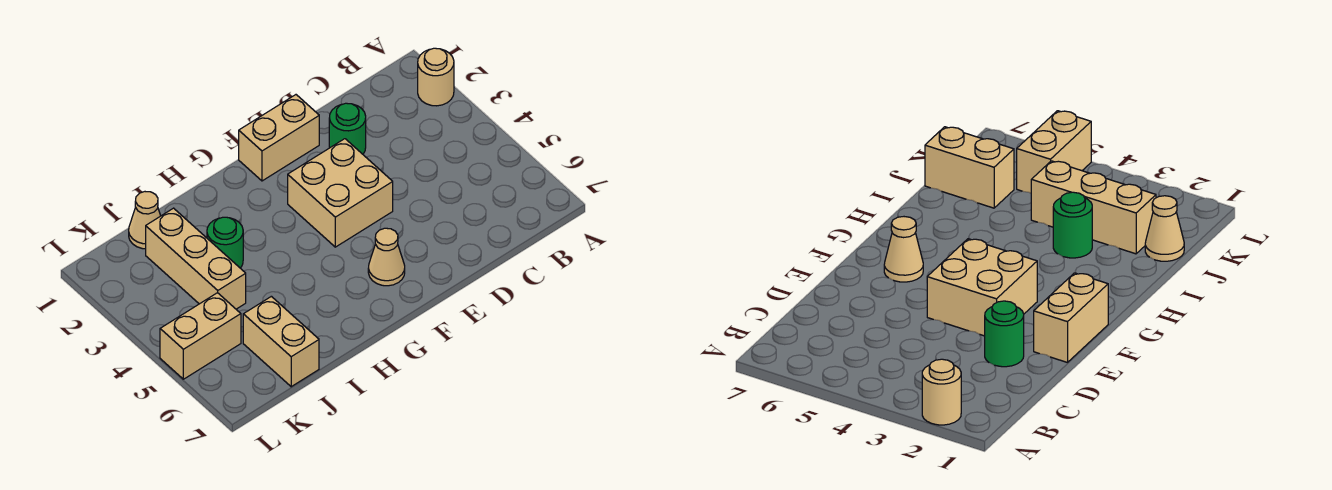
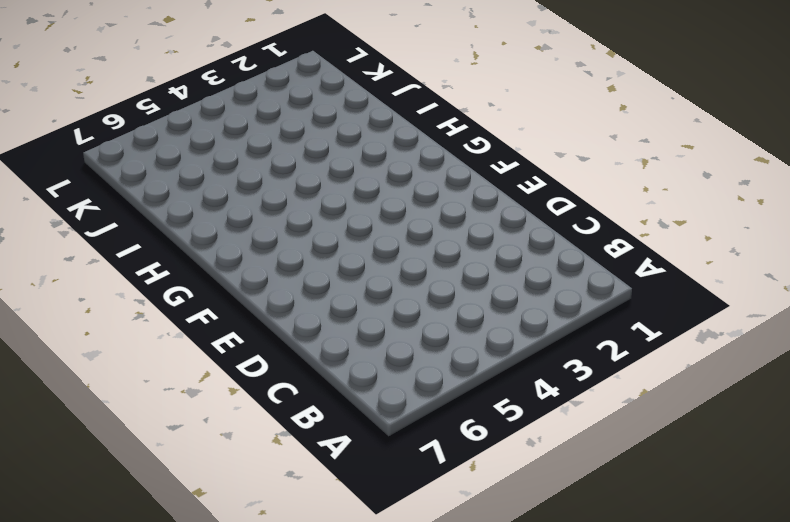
none -> tan 1x1 round brick [418,48,454,106]
none -> green 1x1 round brick [329,103,366,154]

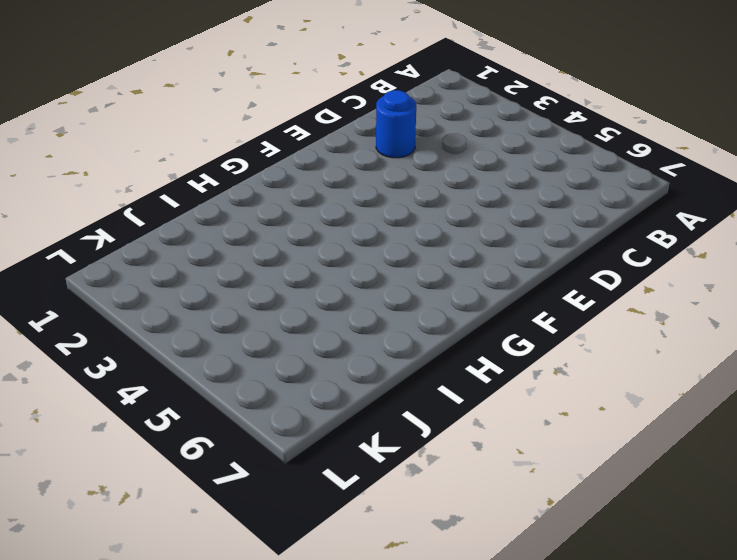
blue 1x1 round brick [376,90,416,158] -> green 1x1 round brick [329,103,366,154]
none -> tan 1x1 round brick [418,48,454,106]
none -> tan 1x2 brick [239,95,319,181]

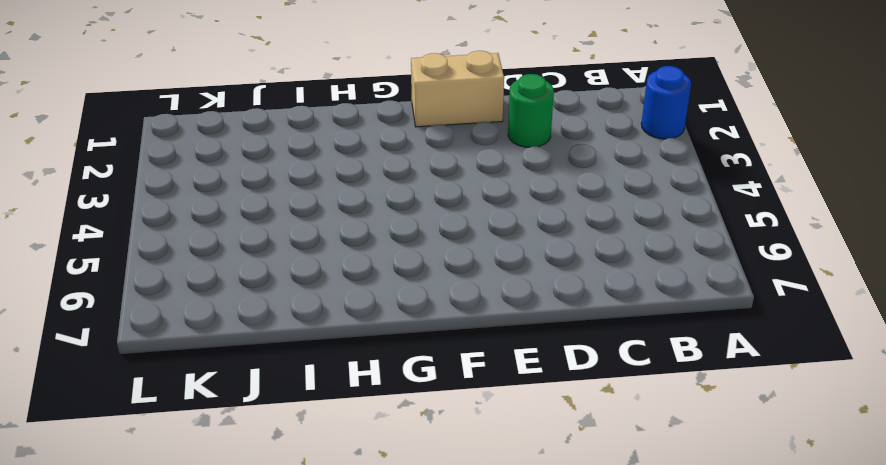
blue 1x1 round brick [641,66,691,139] -> tan 1x1 round brick [418,48,454,106]
none -> tan 2x2 brick [288,139,393,247]
none -> tan 1x1 cone [368,228,405,286]

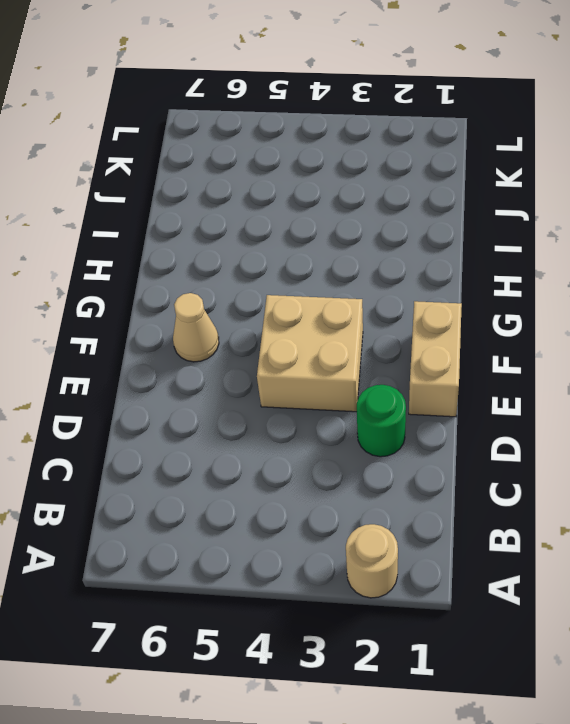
none -> green 1x1 round brick [207,217,243,268]
none -> tan 1x1 cone [129,192,161,249]

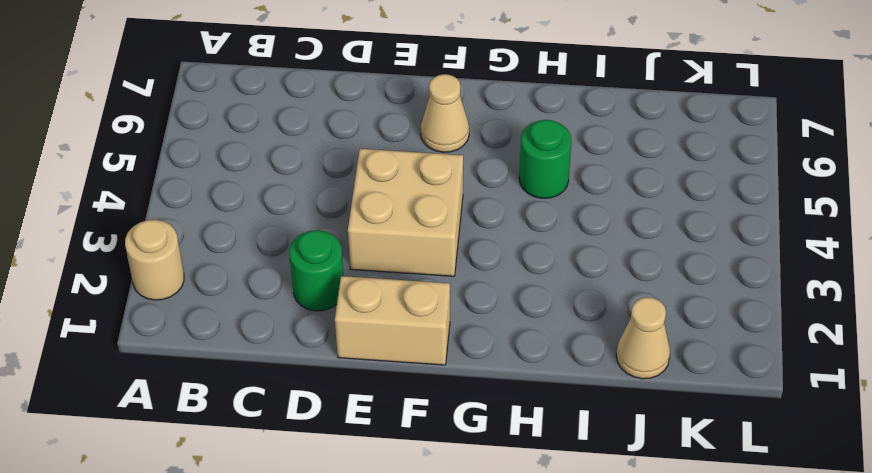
green 1x1 round brick [519,120,571,198] -> green 1x1 round brick moved to [207,217,243,268]
none -> tan 1x3 brick [146,208,246,309]
none -> tan 1x2 brick [243,296,319,387]

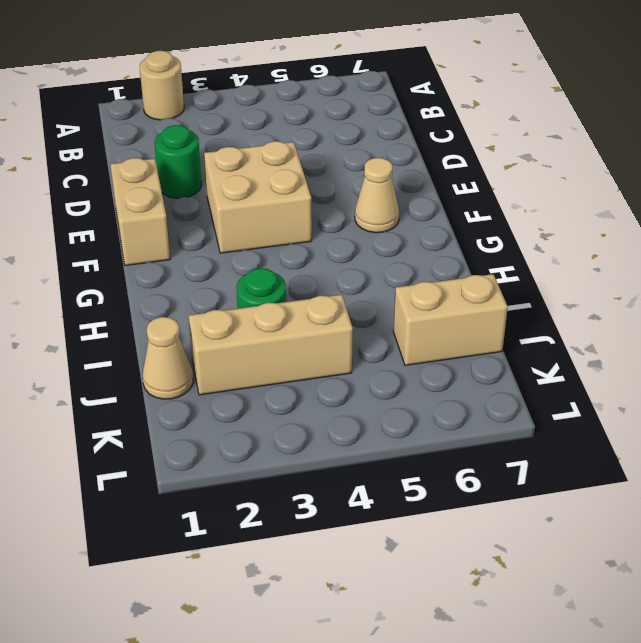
none -> tan 1x2 brick [160,293,241,379]

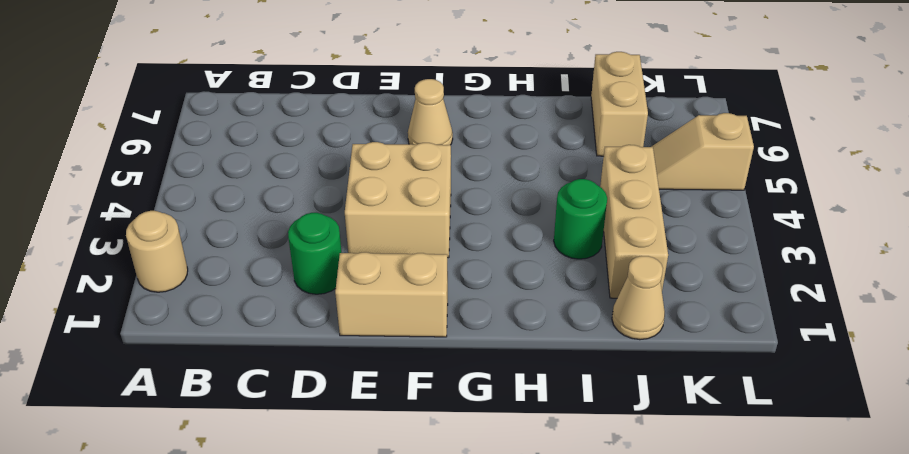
tan 1x2 slope [651,113,754,190] -> tan 1x2 brick [160,293,241,379]

